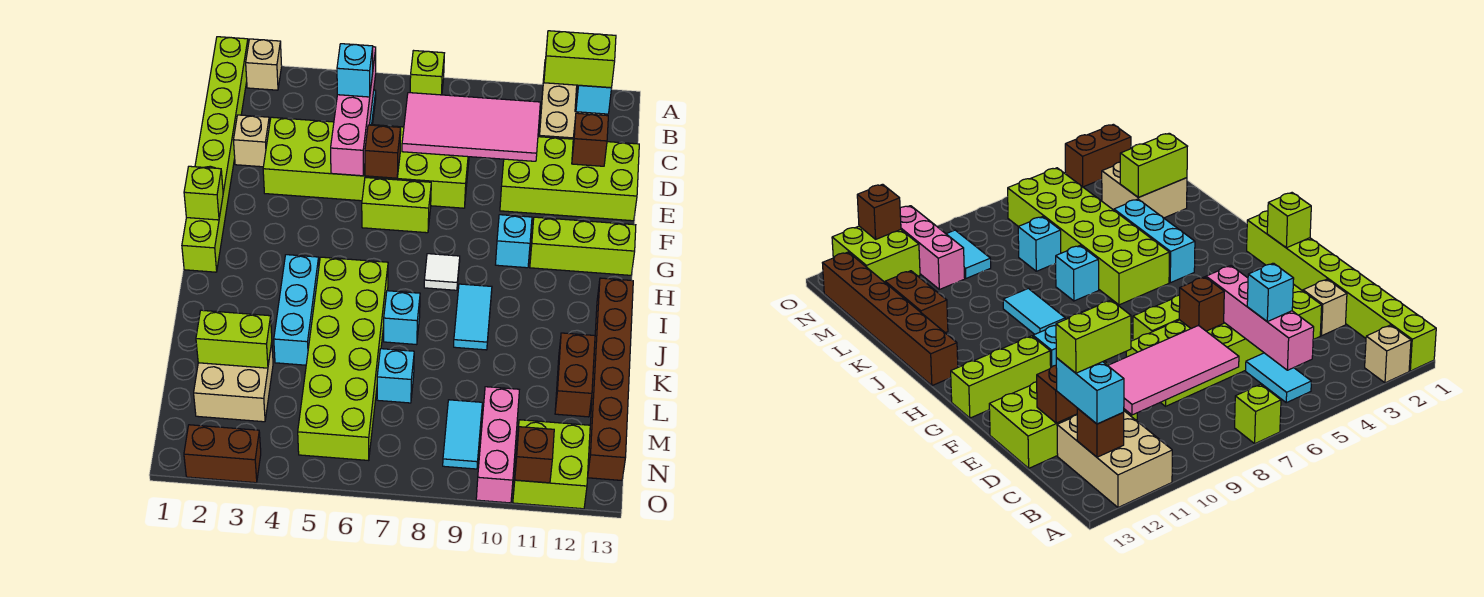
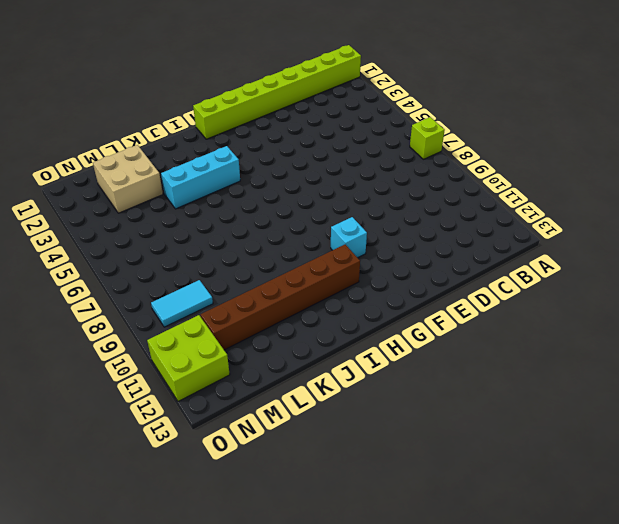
brown 1x6 brick [201,244,360,350] -> brown 1x6 brick moved to [588,278,633,480]
none -> tan 1x1 brick [246,39,282,90]
none -> tan 2x3 brick [539,60,607,139]
none -> cyan 1x2 tile [1246,353,1311,403]
none -> tan 1x1 brick [234,115,270,167]

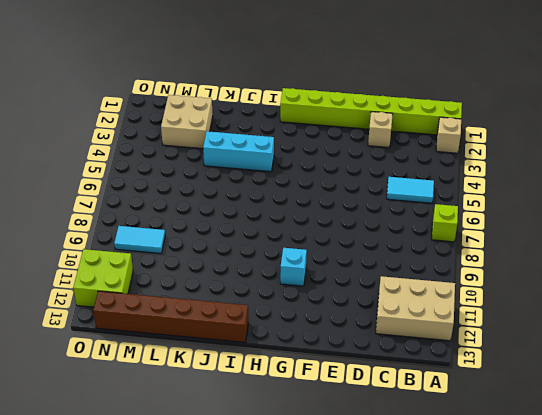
none -> lime 2x6 brick [263,117,469,208]
none -> lime 2x4 brick [500,136,639,221]
none -> lime 1x2 brick [362,178,431,233]
none -> lime 1x3 brick [530,217,636,275]

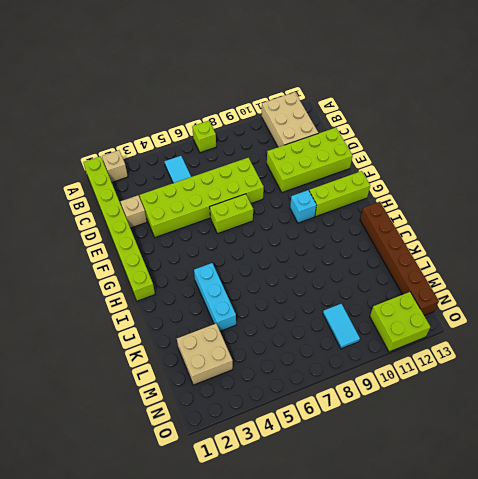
none -> white 1x1 tile [424,254,460,290]
none -> lime 2x6 brick [298,257,388,460]
none -> cyan 1x2 tile [454,284,492,350]
none -> cyan 1x1 brick [384,291,420,345]

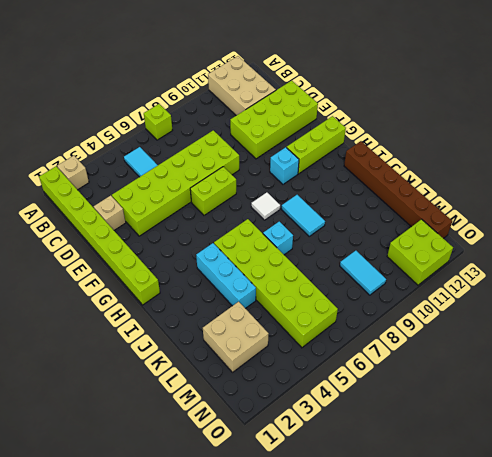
none -> brown 1x2 brick [555,333,595,417]
none -> cyan 1x1 brick [377,349,414,403]
none -> pink 1x3 brick [476,387,519,503]
none -> brown 1x2 brick [184,425,261,483]

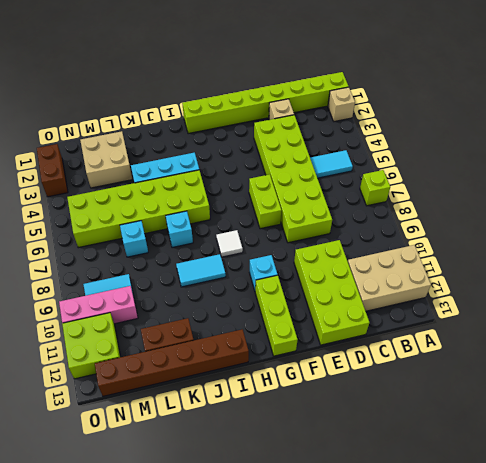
none -> pink 1x4 brick [331,47,376,176]
none -> brown 1x1 brick [1077,408,1124,457]
none -> pink 2x4 tile [402,93,540,161]
none -> brown 1x1 brick [572,113,608,166]

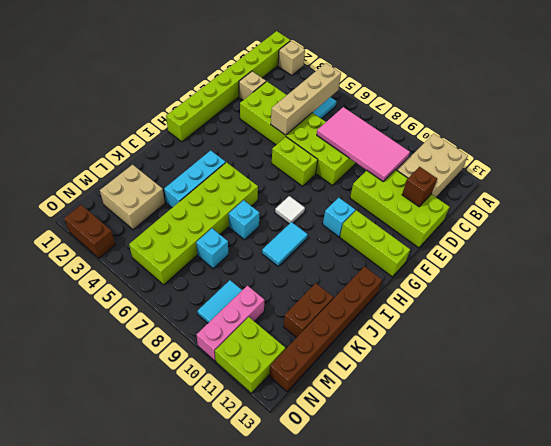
tan 1x4 brick [271,63,341,135] -> pink 1x4 brick [331,47,376,176]
none -> lime 1x1 brick [410,51,444,95]
none -> brown 1x1 brick [1077,408,1124,457]
none -> brown 1x1 brick [365,125,401,178]
none -> lime 1x1 brick [184,166,223,220]

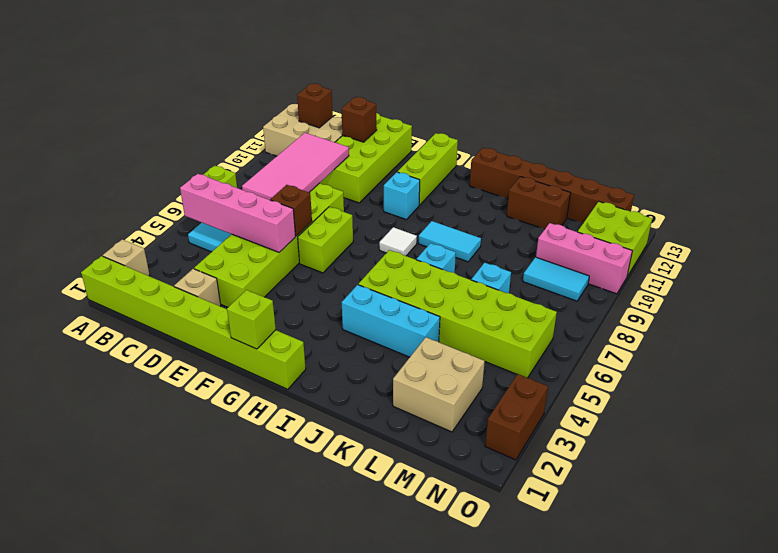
none -> lime 1x2 brick [196,310,272,368]
none -> brown 1x1 brick [515,427,554,483]
none -> cyan 1x2 brick [576,85,611,114]
none -> cyan 1x1 brick [337,44,373,97]

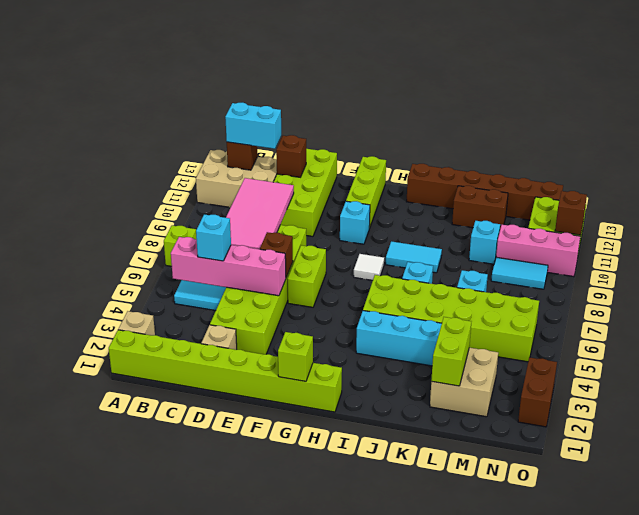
cyan 1x1 brick [469,221,500,264] -> none
none -> lime 1x2 brick [544,31,616,88]

